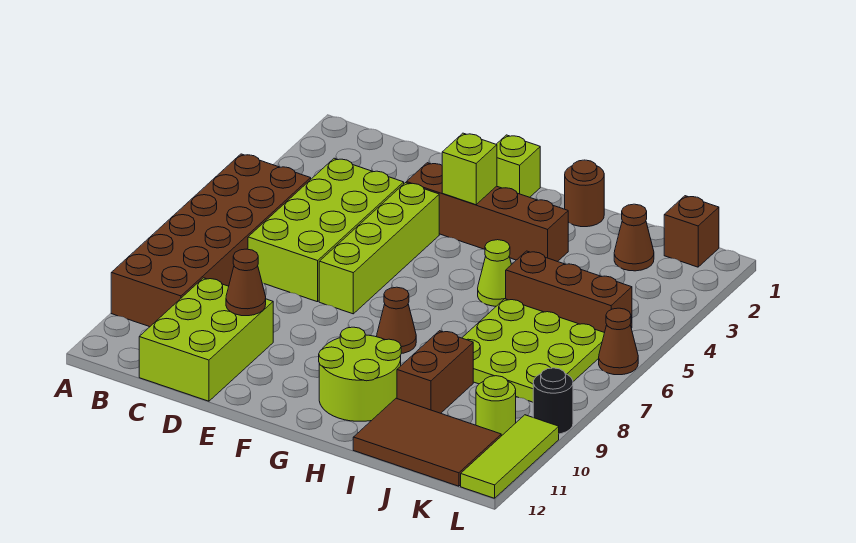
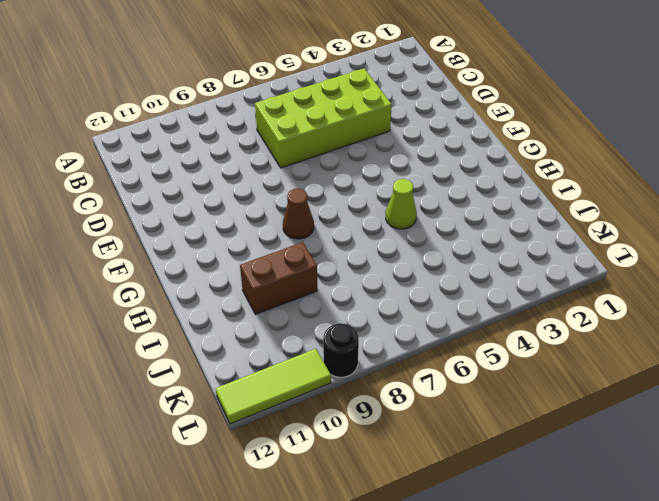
none -> brown 2x6 brick [111,154,311,327]
none -> lime 2x3 brick [139,278,273,401]
none -> brown 1x4 brick [406,163,568,262]

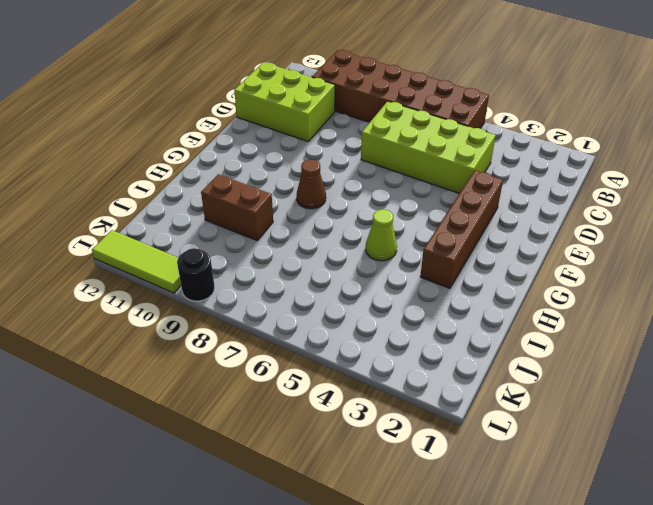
none -> lime 1x4 brick [319,183,439,314]
none -> lime 1x1 brick [496,135,540,197]
none -> lime 2x2 round brick [319,327,401,421]

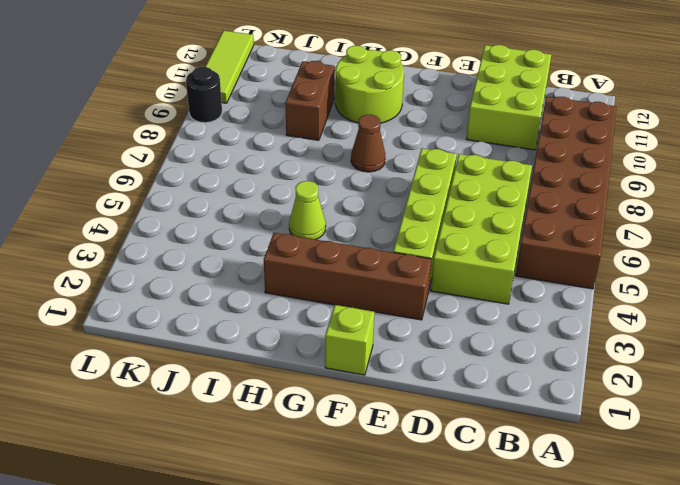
none -> brown 1x1 round brick [565,160,604,227]
none -> brown 1x3 brick [505,251,632,333]
none -> lime 3x3 plate [462,299,604,402]

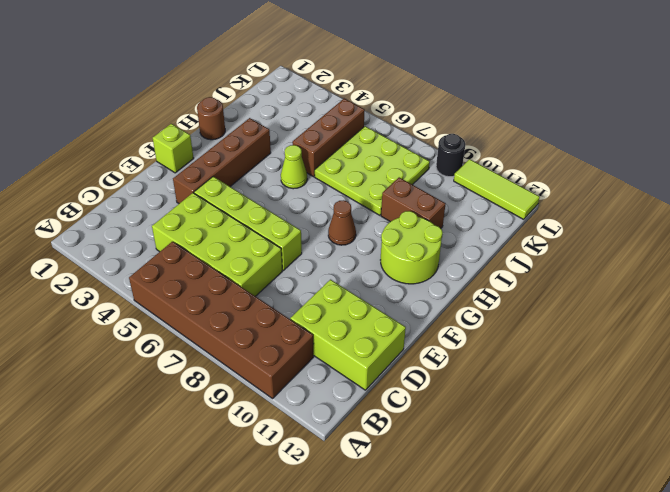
none -> brown 2x3 tile [353,398,501,486]
none -> brown 1x1 cone [614,204,654,271]
none -> brown 1x1 brick [664,196,719,267]

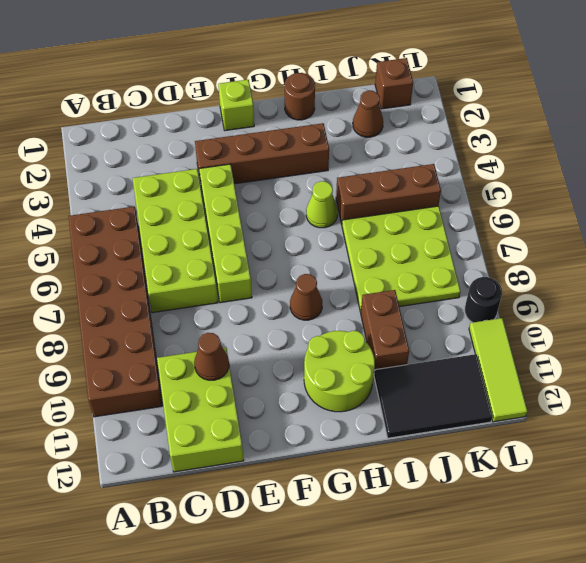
black 2x3 tile [374,354,492,438] -> brown 2x3 tile [353,398,501,486]
none -> lime 1x1 round brick [476,376,516,436]
none -> brown 1x1 cone [599,308,638,375]
none -> lime 1x1 brick [442,133,497,205]

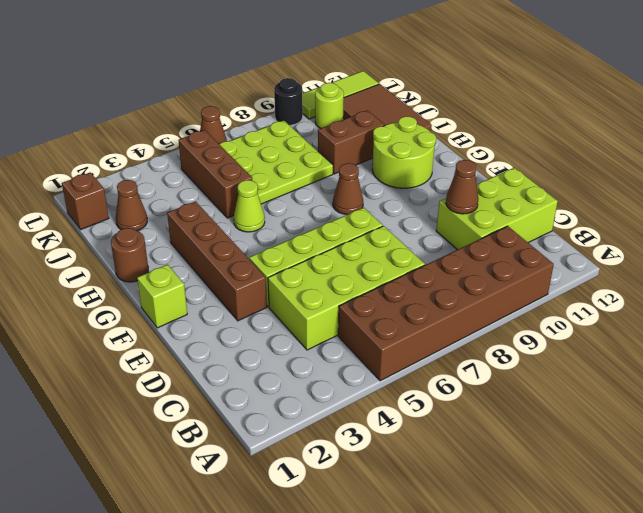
none -> lime 1x1 brick [442,133,497,205]

